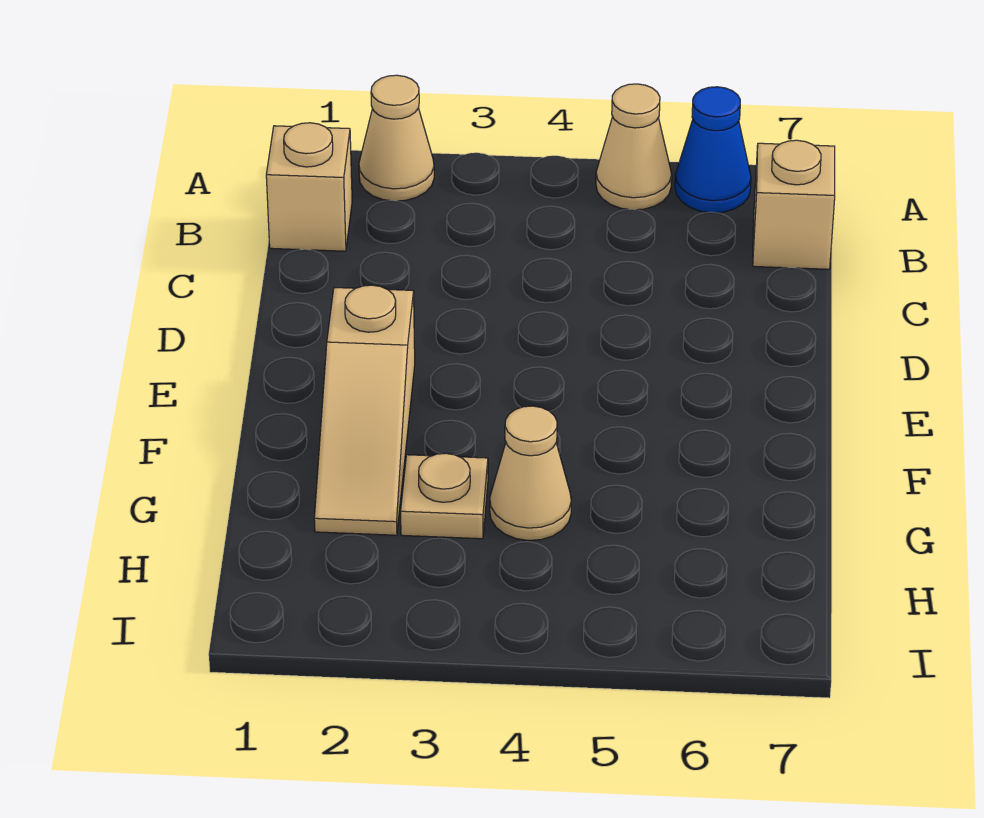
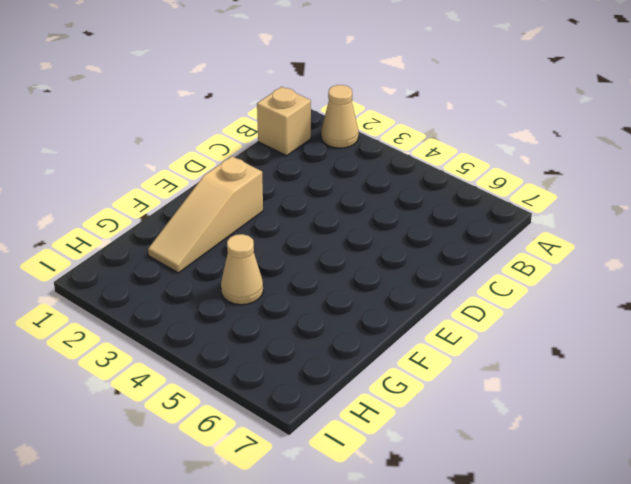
none -> tan 1x1 cone [596,84,672,210]
none -> blue 1x1 cone [675,87,751,213]

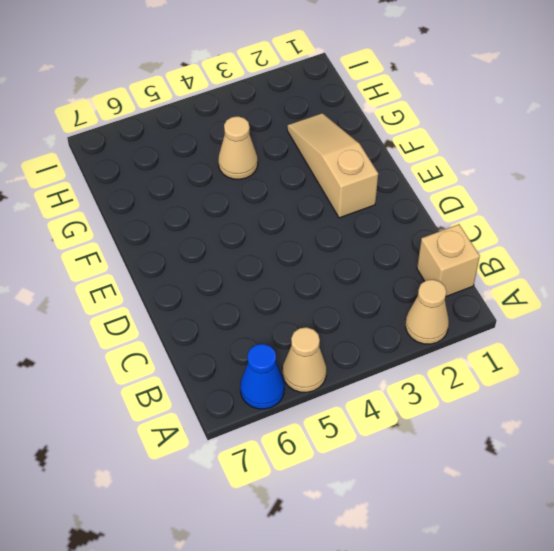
none -> tan 1x1 brick [753,140,835,269]
none -> tan 1x1 plate [401,453,488,539]

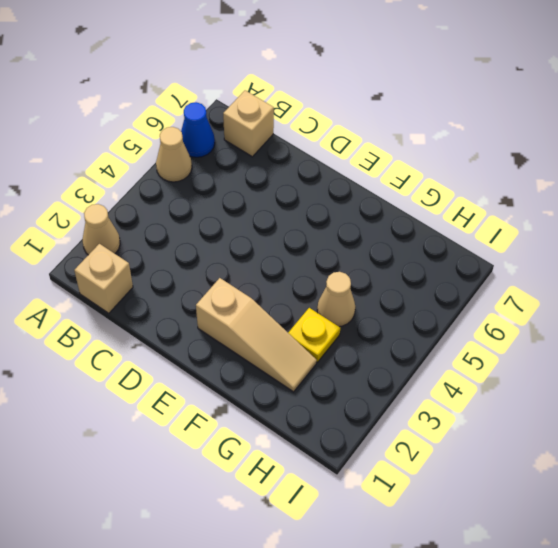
yellow 1x1 plate [288,308,340,362] -> tan 1x1 plate [401,453,488,539]

